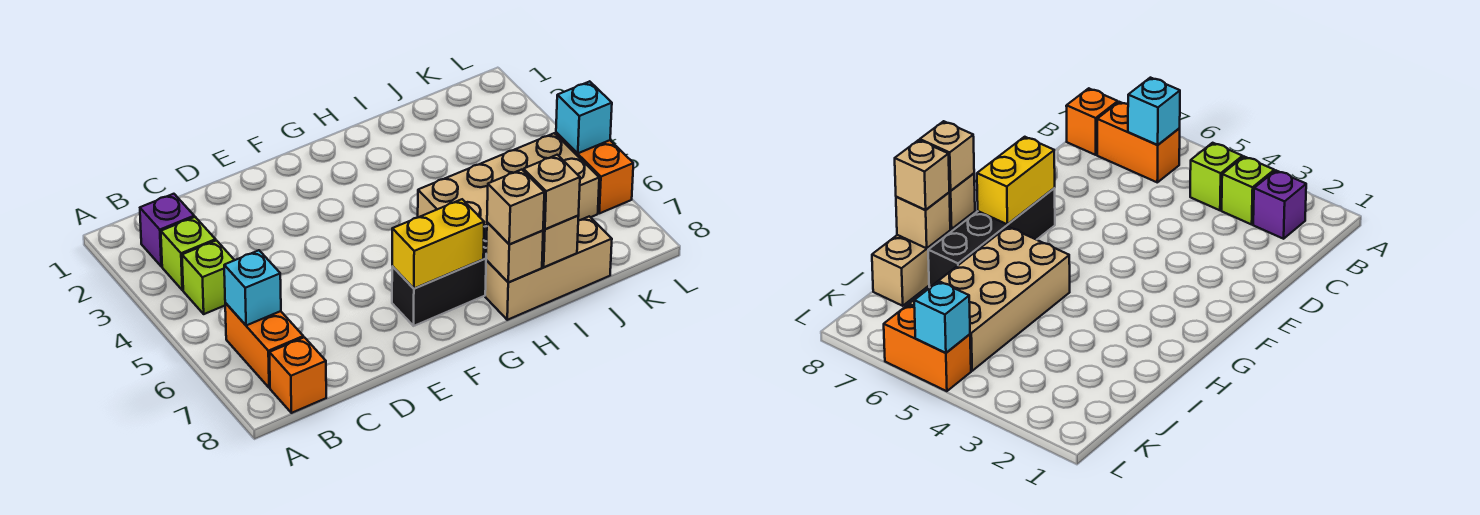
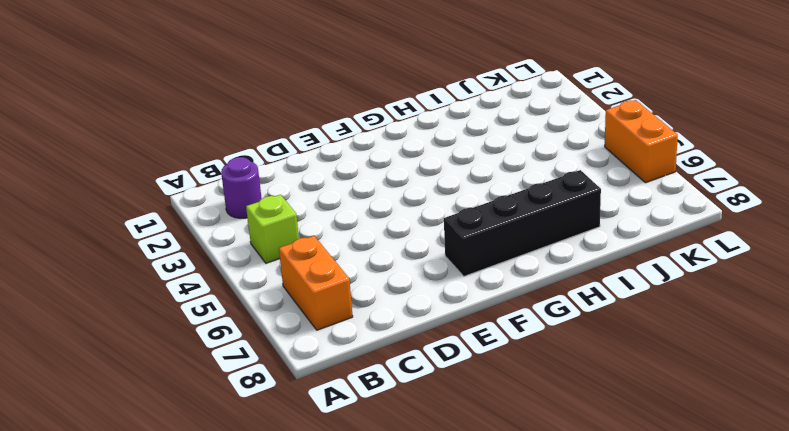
purple 1x1 round brick [221,157,262,218] -> purple 1x1 brick [140,194,194,266]
none -> lime 1x1 brick [161,217,216,290]
none -> orange 1x1 brick [269,337,326,413]
none -> tan 2x4 brick [418,133,599,227]

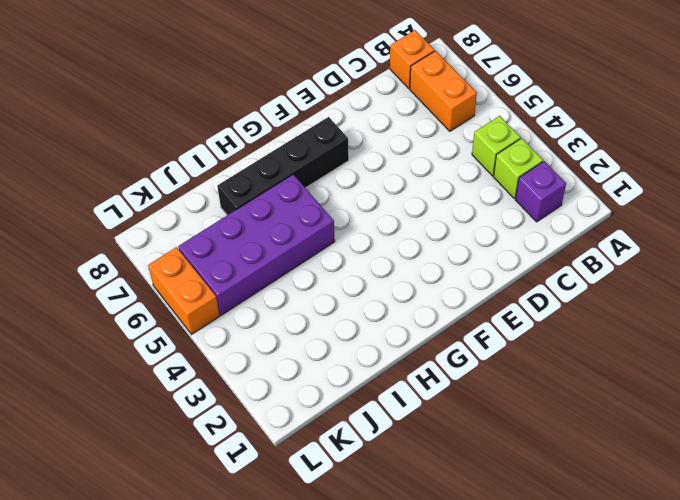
purple 2x4 brick [178,174,335,315] -> tan 2x4 brick [418,133,599,227]
none -> tan 1x3 brick [485,216,612,320]
none -> cyan 1x1 brick [224,250,281,326]
none -> yellow 1x2 brick [392,199,484,288]

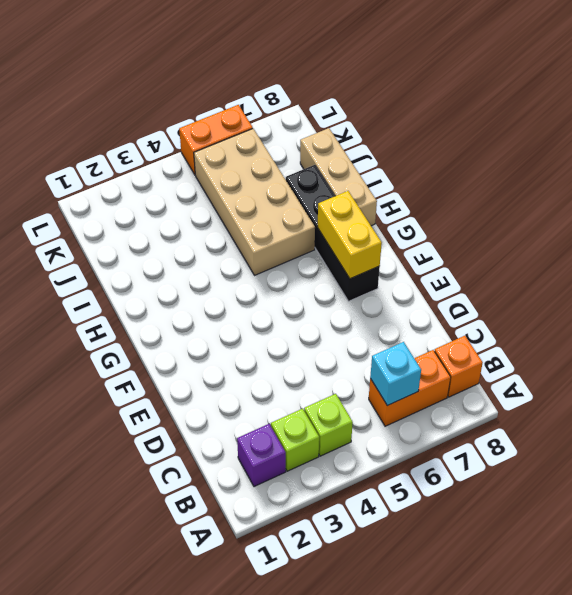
none -> tan 1x1 brick [486,222,543,282]
none -> tan 1x1 brick [542,216,578,267]
none -> cyan 1x1 brick [556,81,612,153]

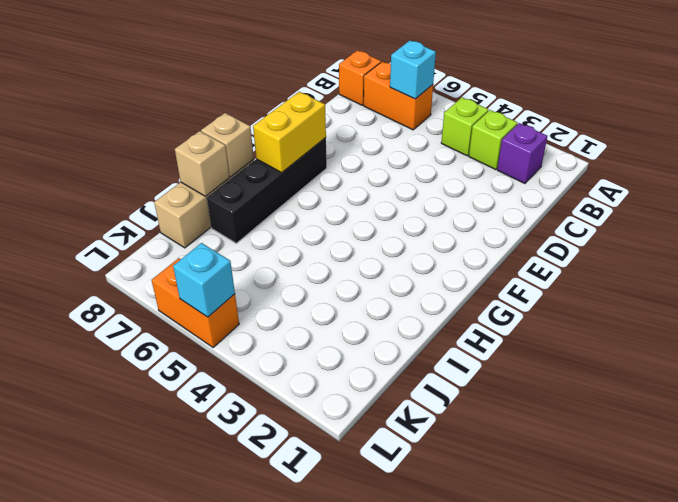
none -> tan 2x4 brick [418,133,599,227]
none -> tan 1x1 brick [487,170,544,244]
none -> tan 1x1 brick [523,155,580,229]

